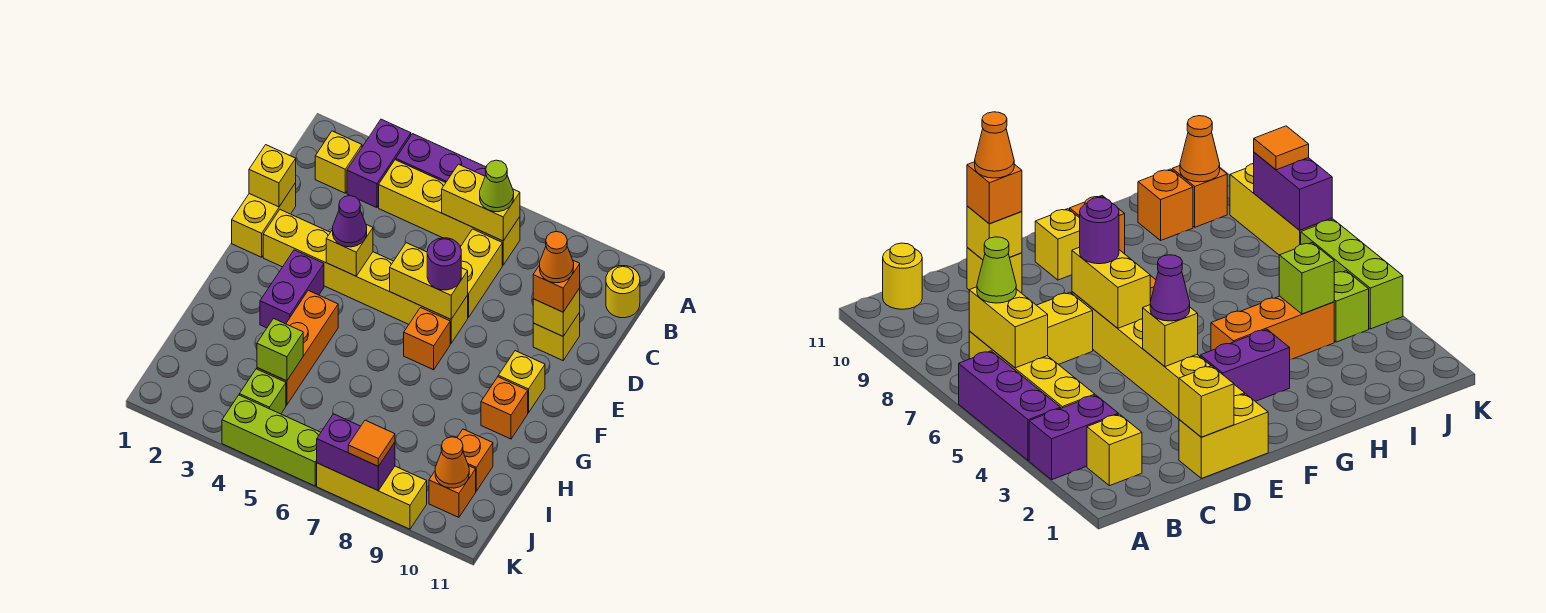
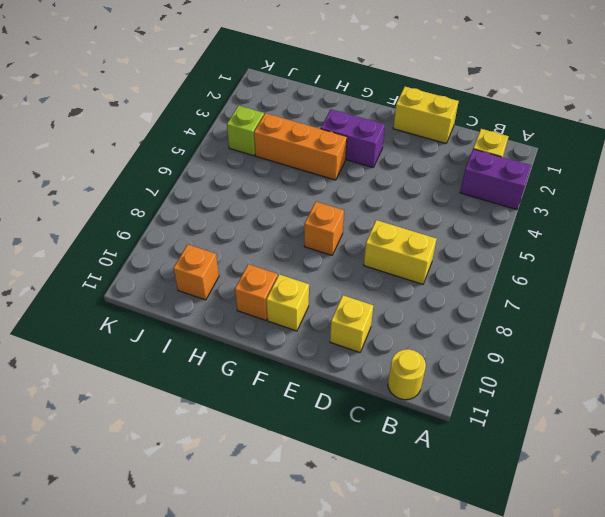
none -> purple 1x3 brick [396,134,486,183]
none -> yellow 1x4 brick [379,160,520,265]
none -> yellow 1x6 brick [263,210,468,344]
none -> orange 1x1 brick [429,466,476,517]

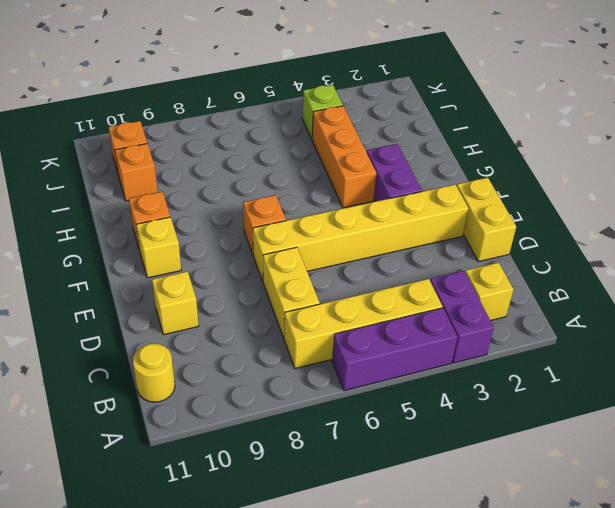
none -> lime 1x3 brick [222,395,321,486]
none -> yellow 1x3 brick [317,463,427,529]
none -> yellow 1x2 brick [442,164,520,241]
none -> yellow 1x1 brick [249,145,296,207]

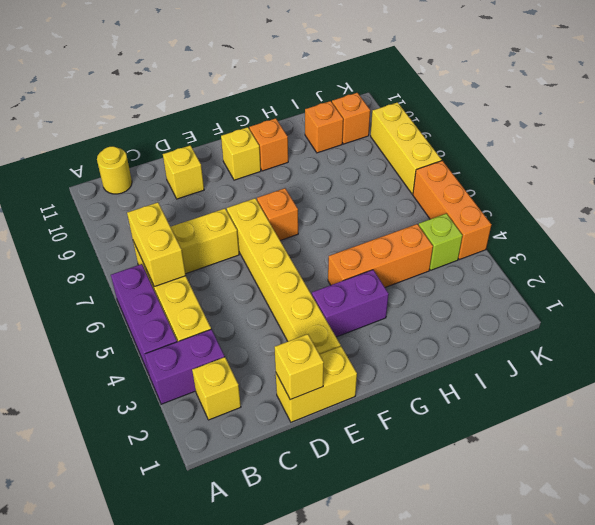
orange 1x3 brick [413,161,491,260] -> lime 1x3 brick [222,395,321,486]
none -> yellow 1x1 brick [533,288,580,336]
none -> yellow 1x1 brick [326,225,373,276]
none -> yellow 1x2 brick [390,243,468,319]
none -> lime 1x1 brick [257,319,303,381]

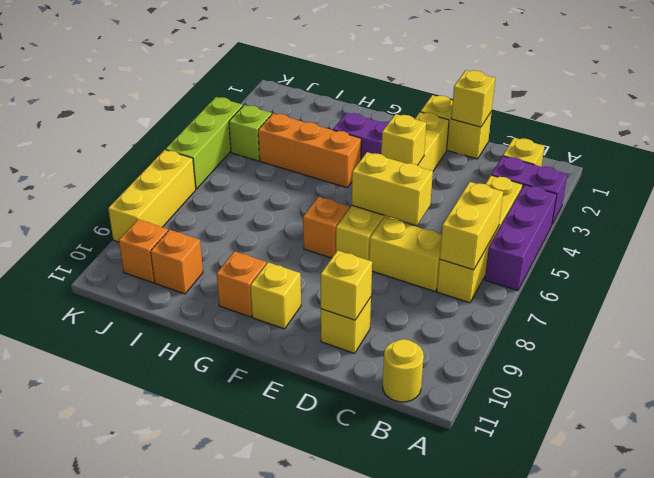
yellow 1x2 brick [352,152,433,225] -> yellow 1x2 brick turned to [390,243,468,319]
none -> lime 1x1 brick [257,319,303,381]
none -> orange 1x1 cone [435,437,469,488]
none -> purple 1x2 brick [317,414,395,490]
none -> lime 1x1 cone [480,160,514,212]

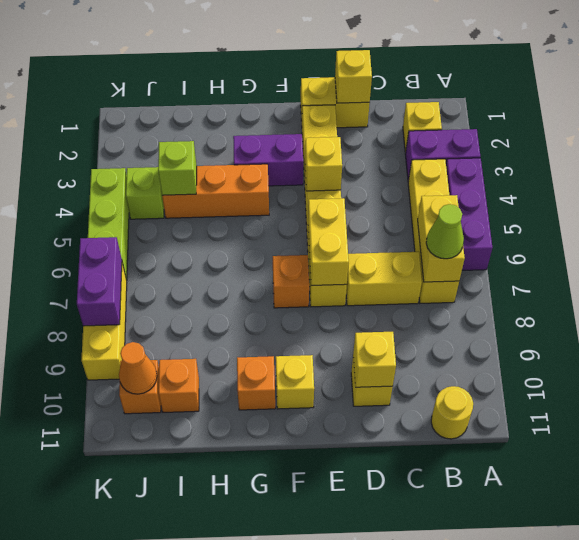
none -> orange 1x1 brick [533,260,580,312]
none -> purple 1x1 cone [333,196,367,247]
none -> purple 1x1 round brick [427,238,461,290]
none -> orange 1x1 tile [348,420,395,466]

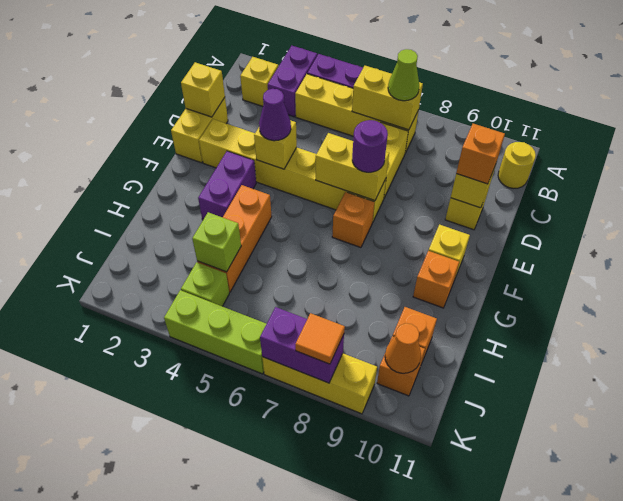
none -> orange 1x1 cone [540,232,574,283]

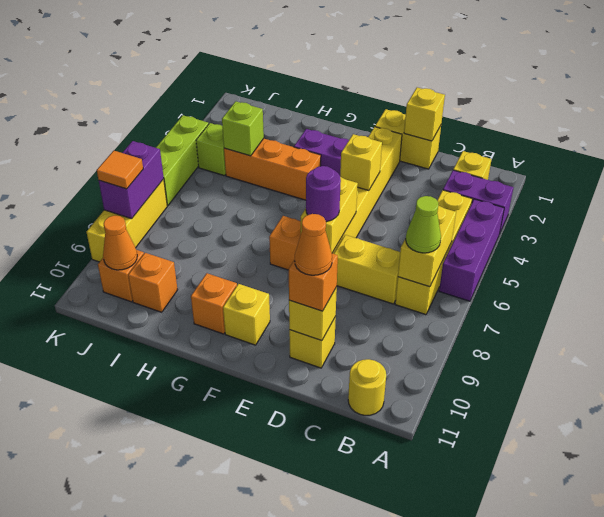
none -> purple 1x1 cone [333,196,367,247]

